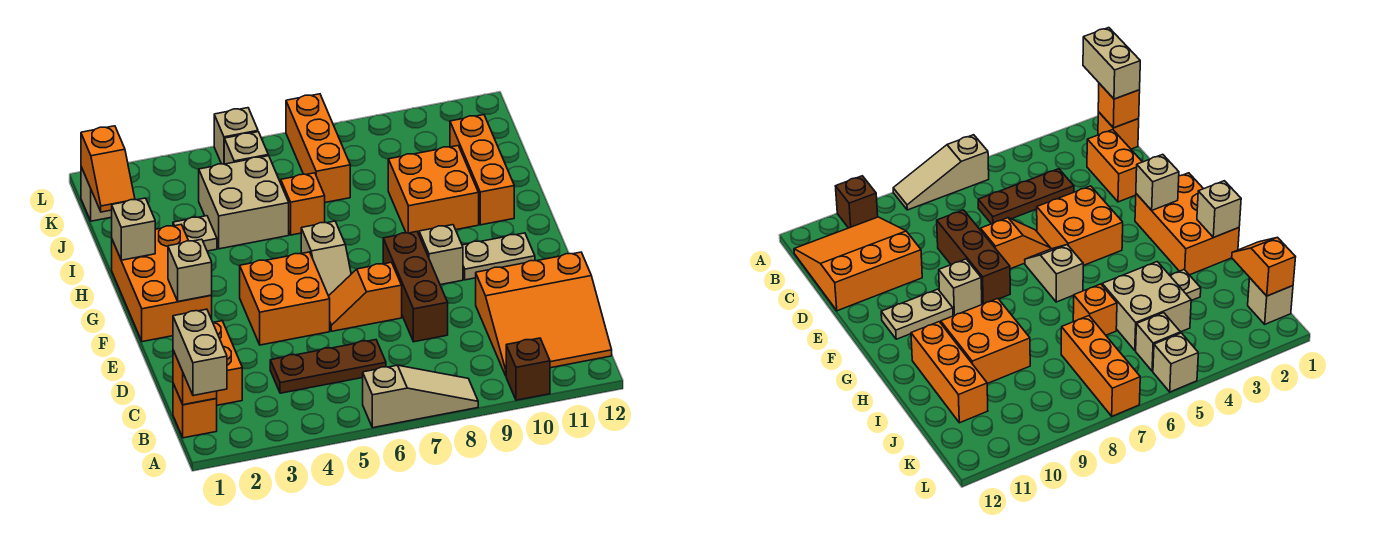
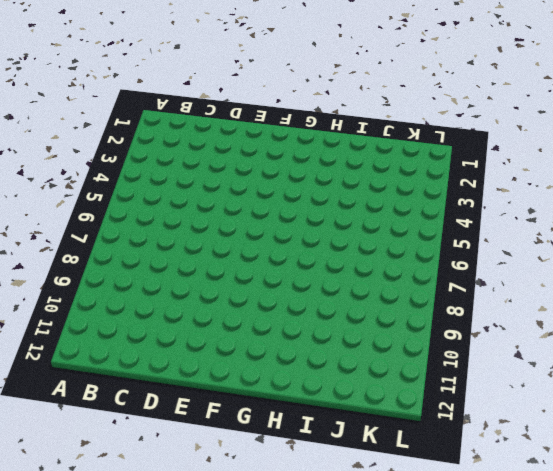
none -> tan 1x3 slope [363,365,478,428]
none -> brown 1x1 brick [506,338,550,400]
none -> orange 1x1 brick [173,384,217,438]

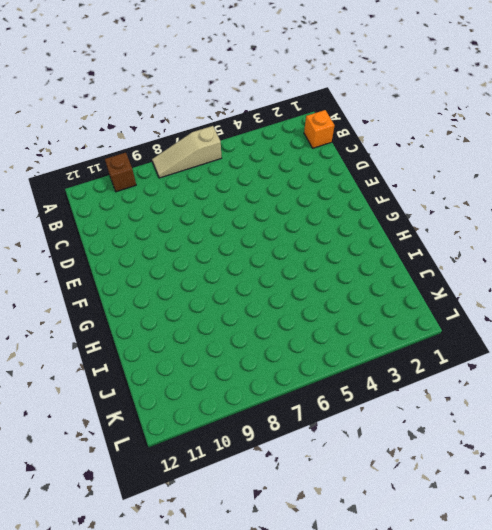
none -> orange 3x3 slope [476,252,612,375]
none -> orange 1x2 brick [213,321,242,405]
none -> brown 1x3 plate [270,340,386,393]

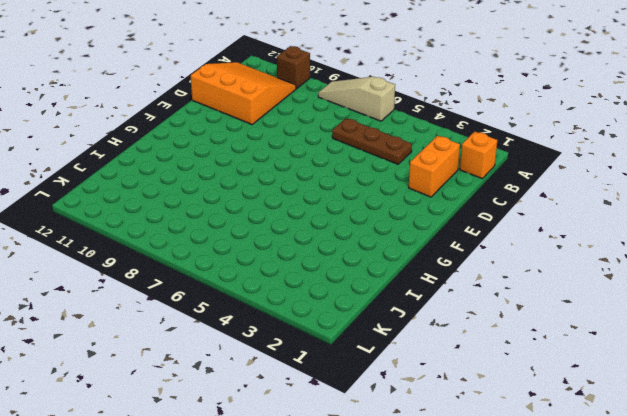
none -> brown 1x3 brick [383,232,448,342]
none -> orange 2x2 brick [240,252,330,345]
none -> orange 1x2 slope [329,262,402,331]

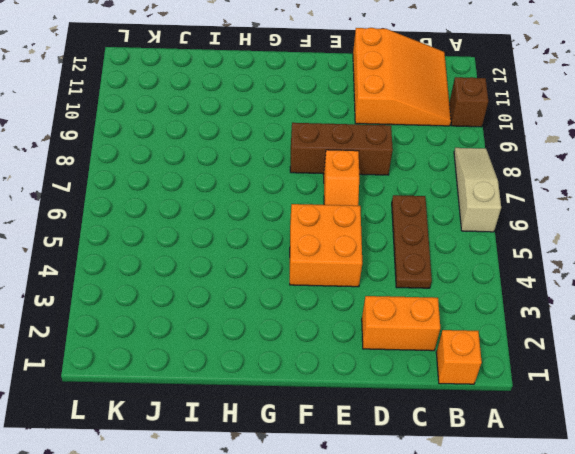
none -> orange 2x3 brick [112,225,212,342]
none -> tan 1x2 slope [301,221,351,296]
none -> tan 1x1 brick [419,225,463,285]

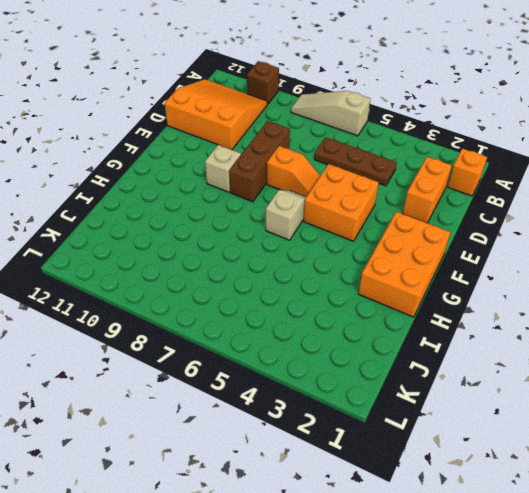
none -> tan 1x2 plate [462,233,535,280]
none -> orange 2x2 brick [388,146,479,234]
none -> orange 1x3 brick [450,115,514,225]

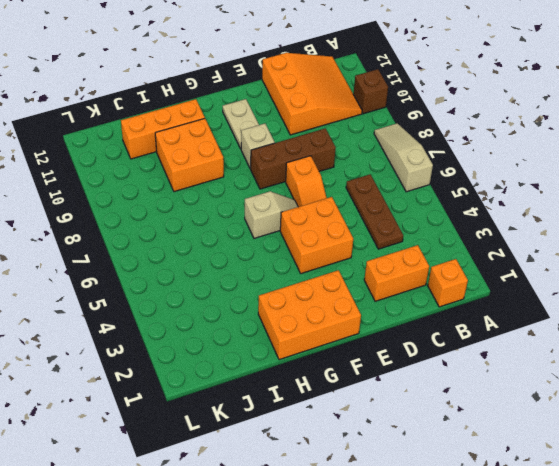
none -> tan 1x1 plate [173,216,217,251]
none -> tan 2x2 brick [199,155,289,249]
none -> orange 1x1 brick [281,173,325,235]

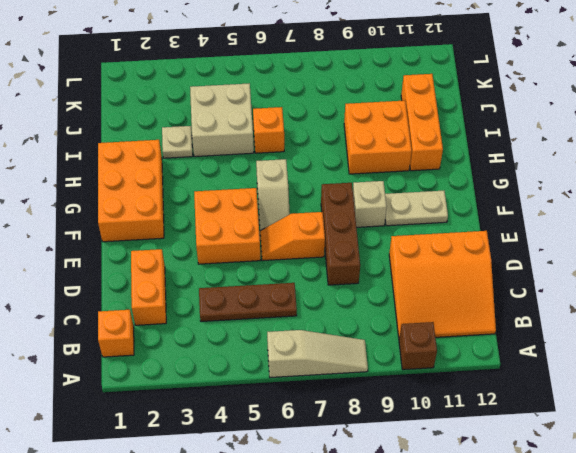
none -> orange 1x3 brick [286,94,350,203]
none -> tan 1x1 brick [81,167,112,221]
none -> tan 1x1 brick [224,132,268,164]

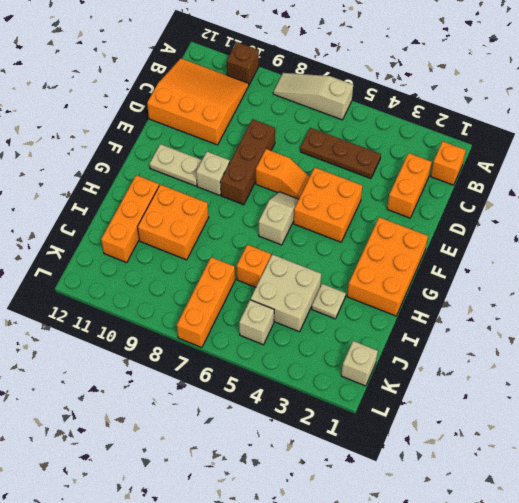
none -> tan 1x1 brick [214,108,258,164]
none -> orange 1x1 brick [173,350,217,405]
none -> tan 1x1 brick [168,239,212,302]

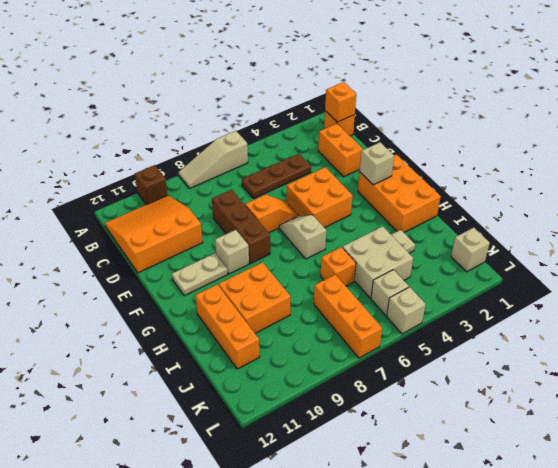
none -> tan 1x1 brick [112,198,155,260]
none -> orange 1x2 slope [81,126,135,212]
none -> tan 1x2 brick [173,309,227,396]

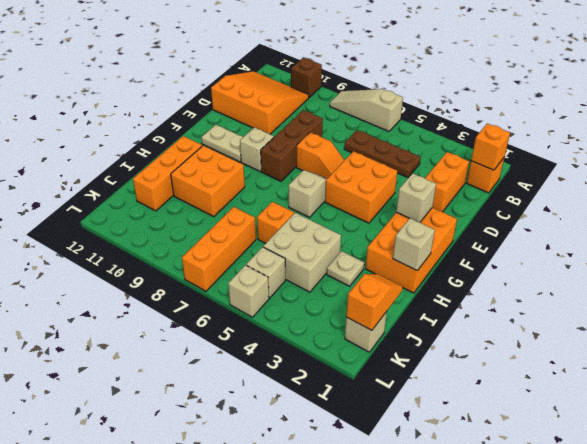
none -> tan 1x2 brick [173,309,227,396]

